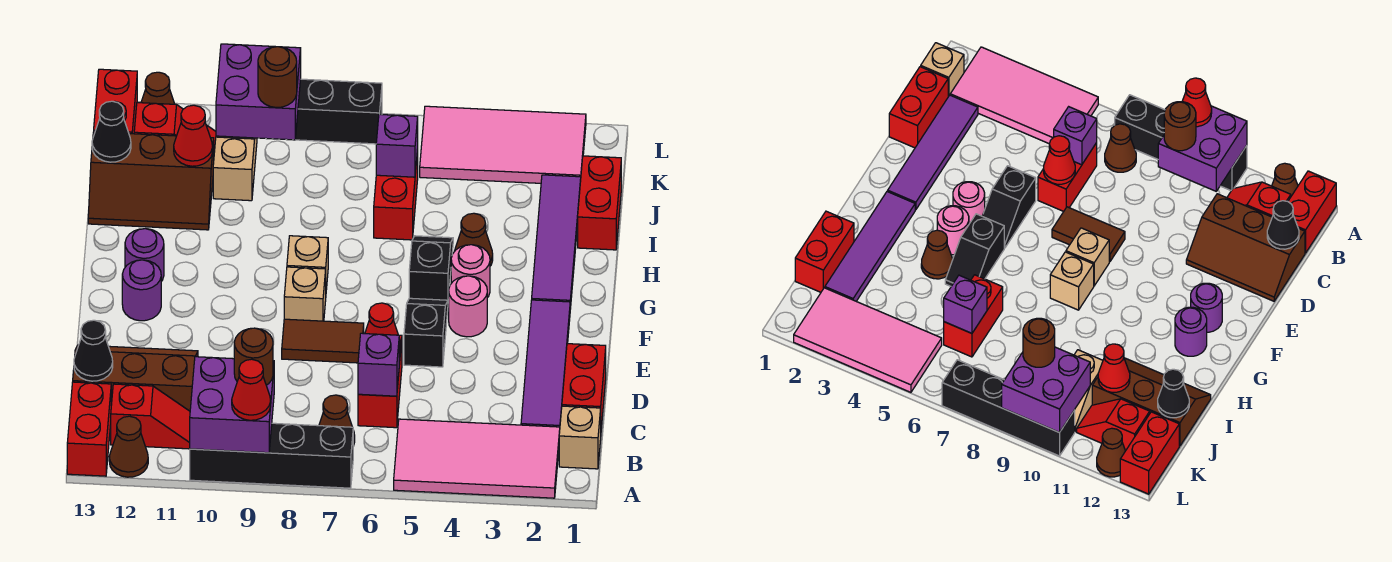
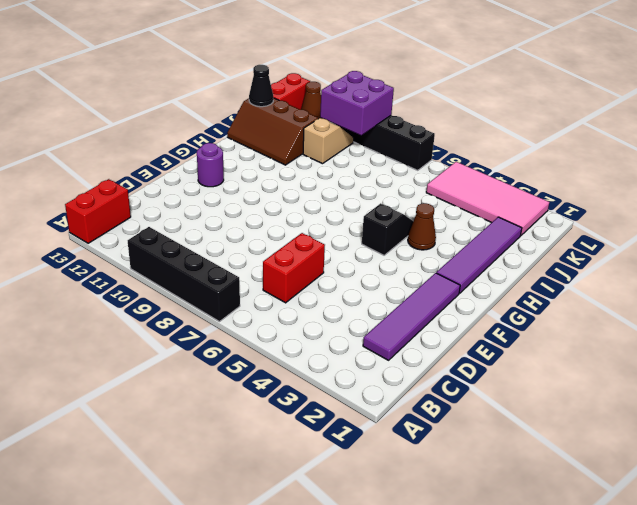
none -> pink 2x4 tile [394,419,560,498]
none -> brown 1x1 cone [109,416,148,477]
none -> tan 1x1 brick [559,406,601,469]
none -> brown 1x1 cone [319,395,355,446]

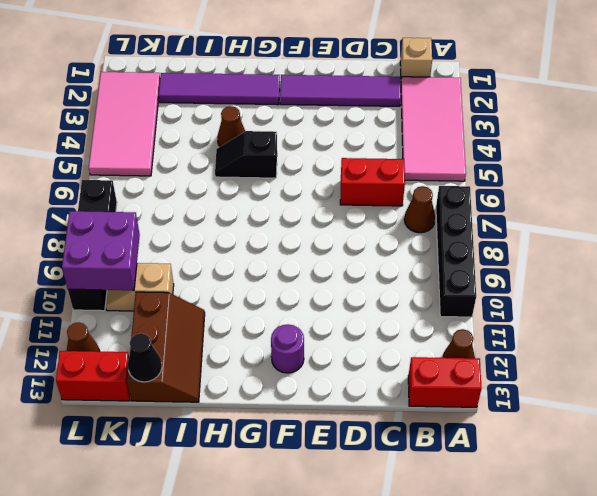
none -> red 1x2 slope [111,384,190,449]
none -> red 1x2 brick [562,344,606,428]
none -> brown 2x3 slope [73,345,198,411]
none -> black 1x2 slope [404,298,448,367]

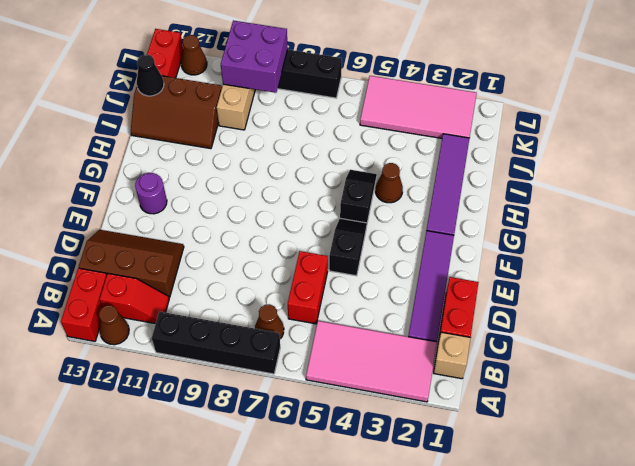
none -> brown 1x2 tile [282,319,364,363]
none -> pink 1x1 round brick [449,276,487,337]
none -> tan 1x1 brick [284,267,326,321]
none -> pink 1x1 round brick [451,245,490,298]

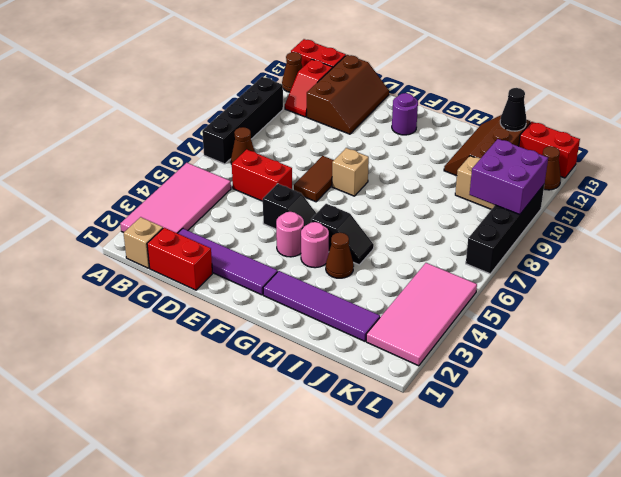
none -> tan 1x1 brick [287,236,328,290]
none -> purple 1x1 round brick [125,229,164,281]
none -> red 1x2 brick [578,156,621,250]
none -> red 1x2 brick [374,150,418,240]

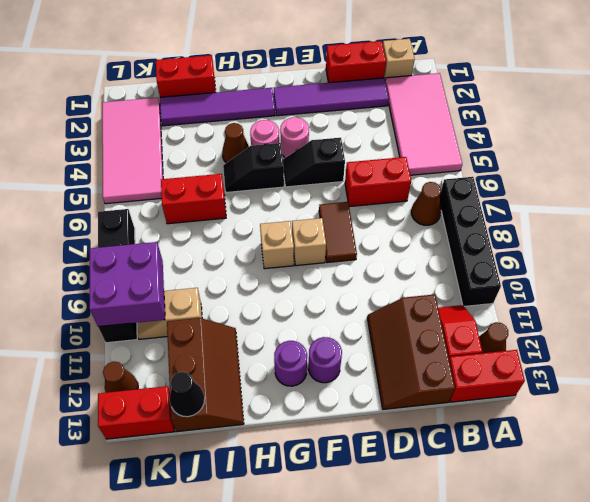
none -> red 1x2 slope [134,103,216,152]
none -> purple 2x2 brick [190,357,274,453]
none -> purple 1x1 brick [358,333,399,396]
none -> black 1x1 cone [74,320,113,381]

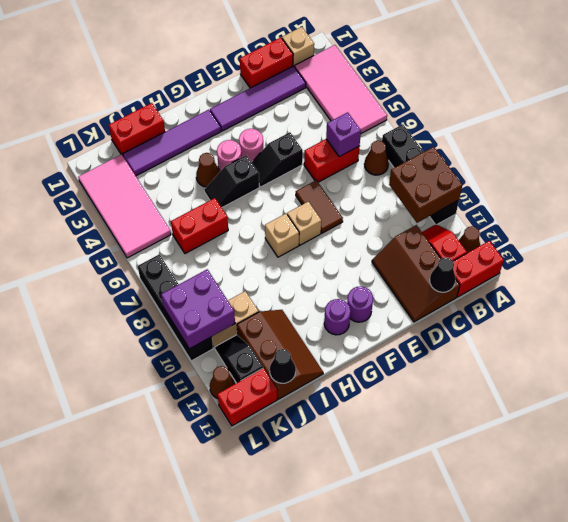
brown 2x2 brick [389,147,462,223] -> purple 2x2 brick [190,357,274,453]
black 1x2 slope [215,335,263,383] -> red 1x2 slope [134,103,216,152]
none -> red 1x1 cone [365,303,401,354]
none -> purple 1x1 brick [376,114,418,177]
none -> red 1x1 cone [174,105,213,166]
none -> red 1x1 cone [232,359,271,420]

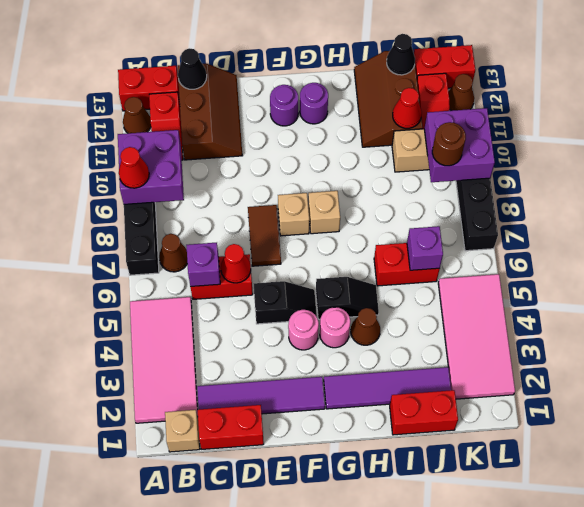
none -> brown 1x1 round brick [234,328,273,385]

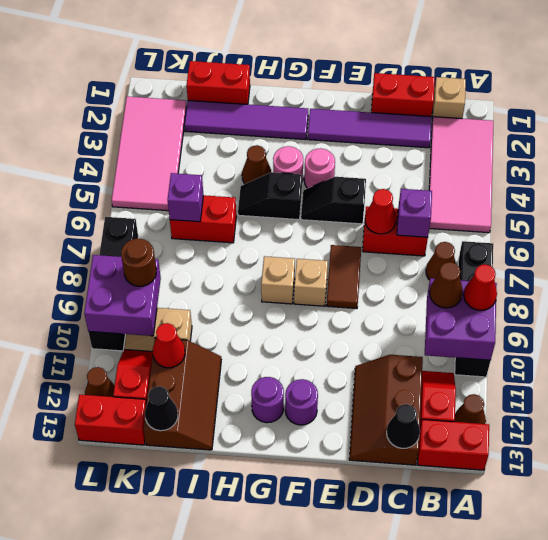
brown 1x1 cone [430,262,463,308] -> brown 1x1 round brick [234,328,273,385]

